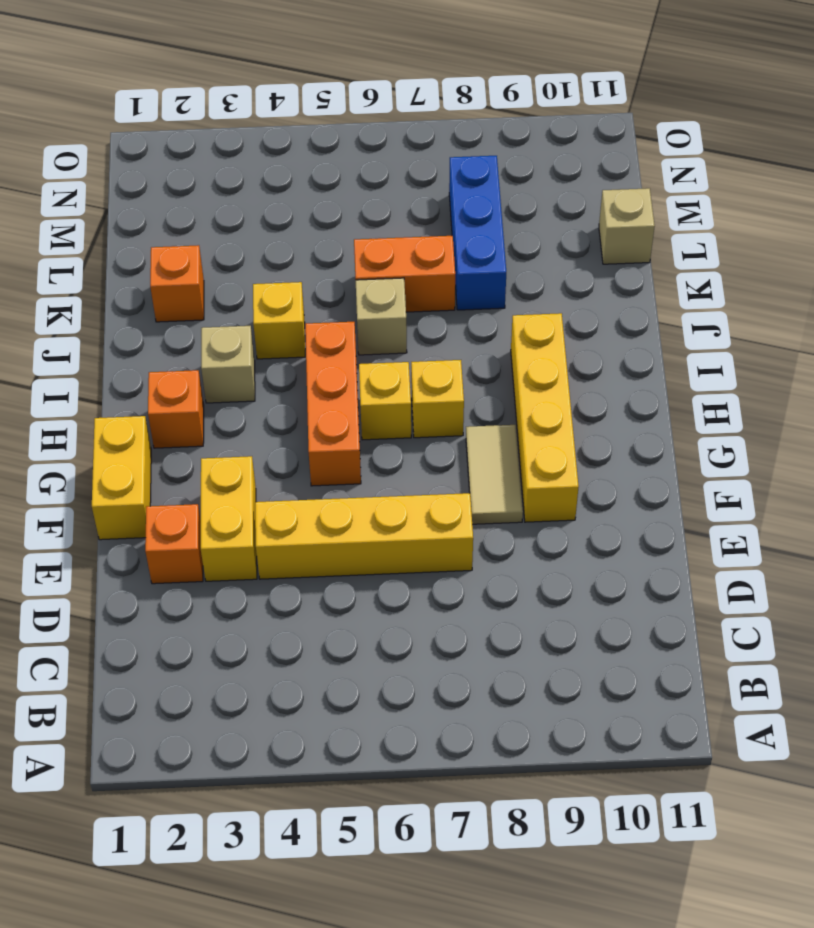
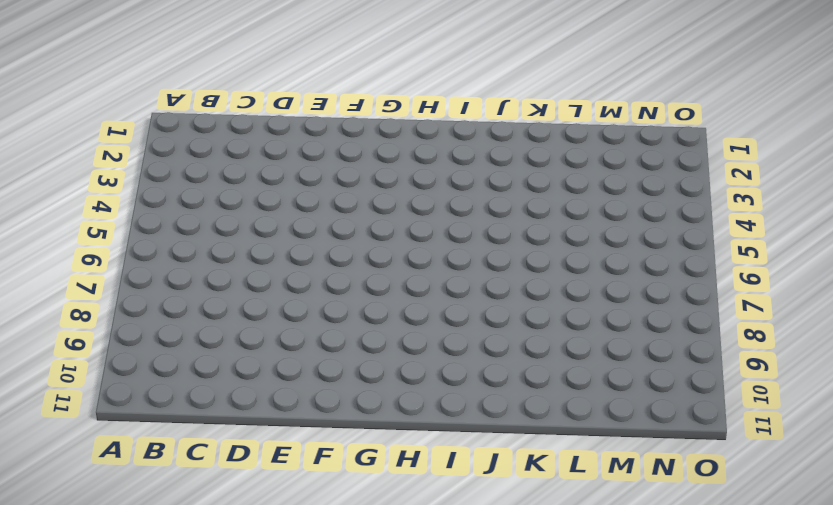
none -> orange 1x1 brick [145,504,203,584]
none -> yellow 1x2 brick [201,456,257,581]
none -> yellow 1x4 brick [255,493,473,579]

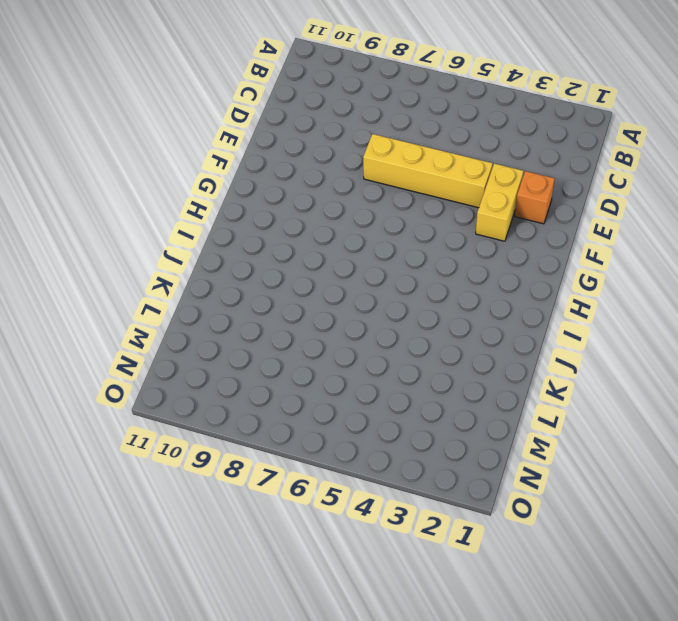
none -> yellow 1x2 brick [92,416,151,540]
none -> tan 1x2 tile [466,425,523,524]
none -> yellow 1x4 brick [511,313,579,522]

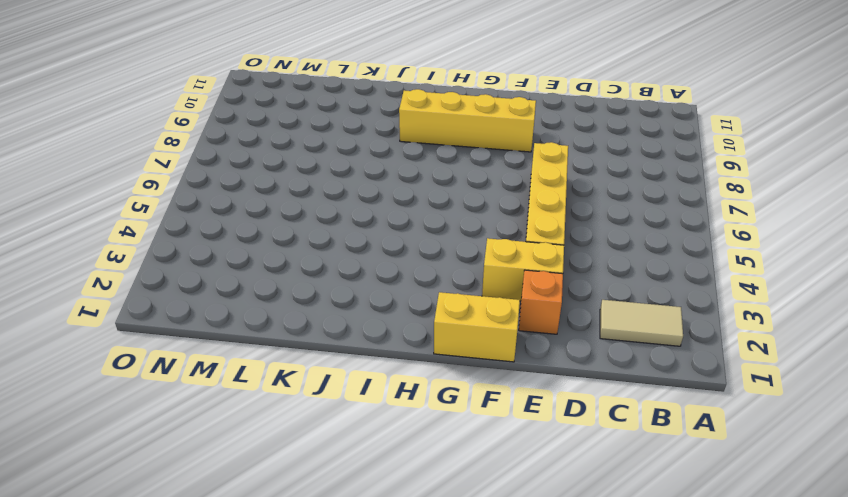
tan 1x2 tile [600,300,683,346] -> tan 1x2 tile moved to [466,425,523,524]
none -> orange 1x3 brick [305,322,361,486]
none -> orange 1x1 brick [148,370,204,448]
none -> yellow 1x1 brick [359,362,411,440]

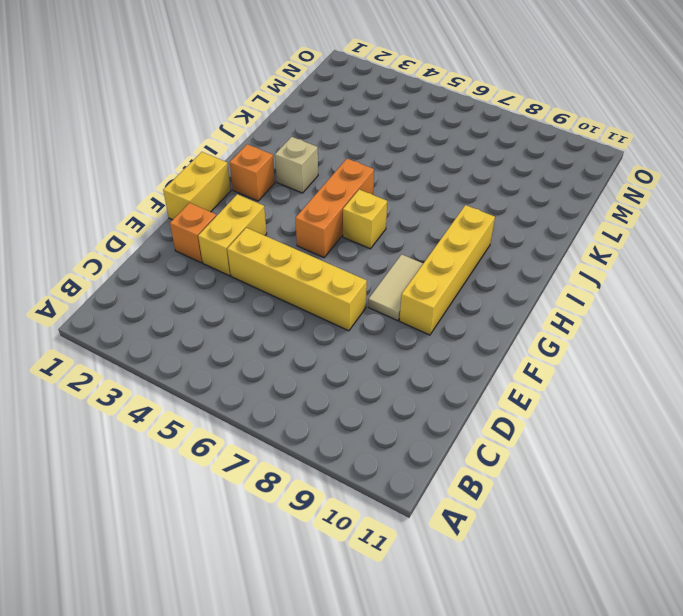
none -> yellow 1x1 brick [411,360,464,438]
none -> yellow 1x1 brick [253,282,305,359]
none -> tan 1x1 brick [356,278,407,355]

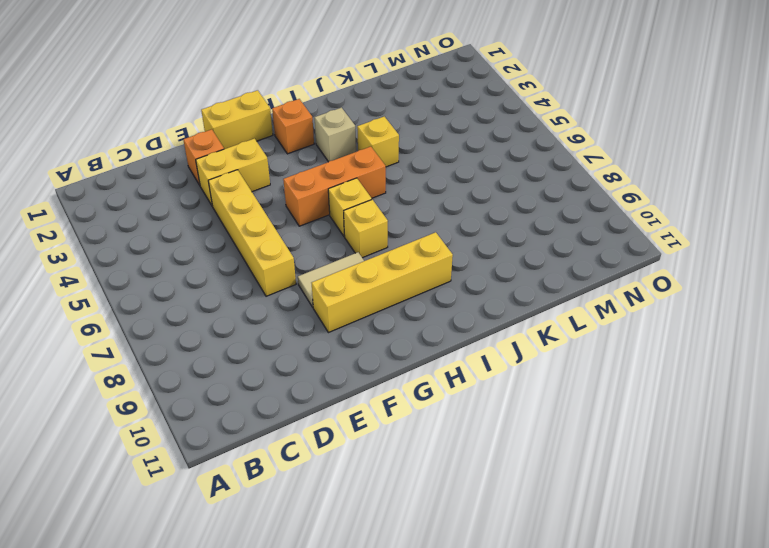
none -> tan 1x1 brick [356,278,407,355]
none -> orange 1x1 brick [150,245,204,322]
none -> orange 1x2 brick [354,236,455,312]

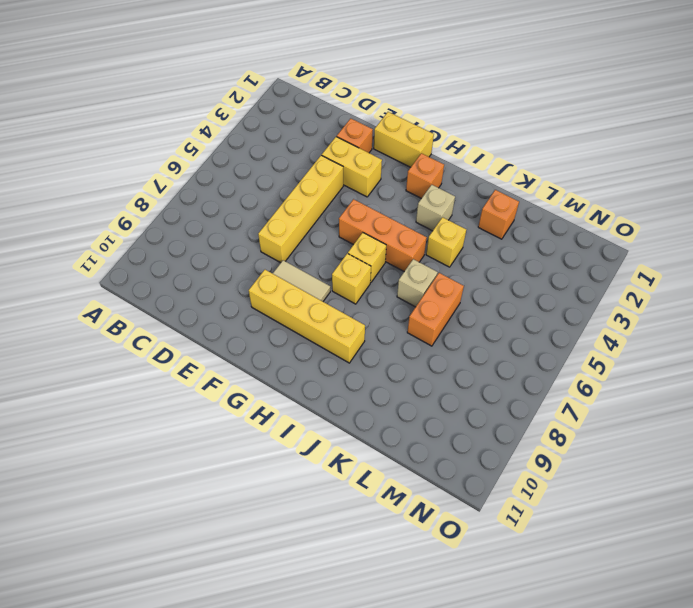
none -> blue 1x3 brick [449,156,506,310]
none -> tan 1x1 brick [599,188,655,264]

